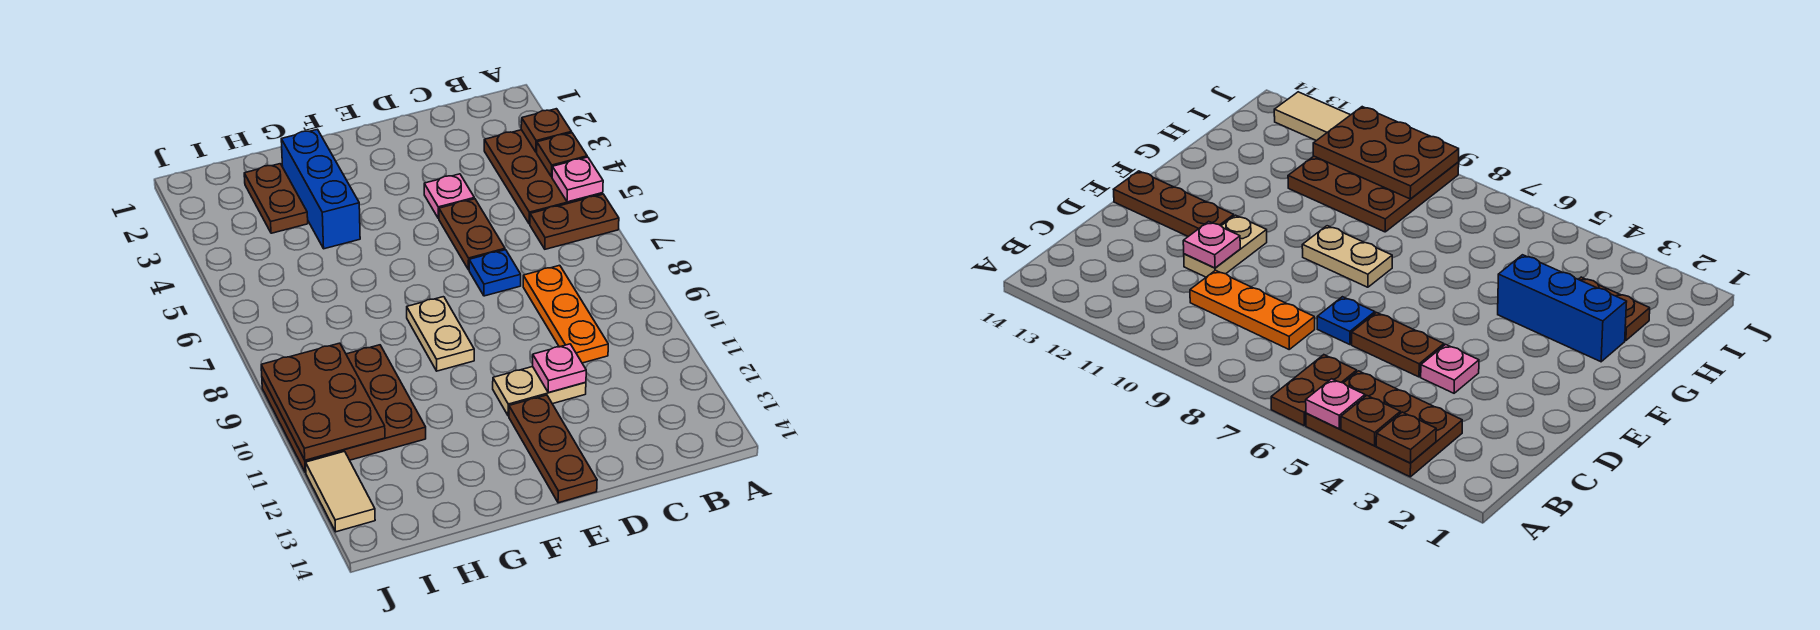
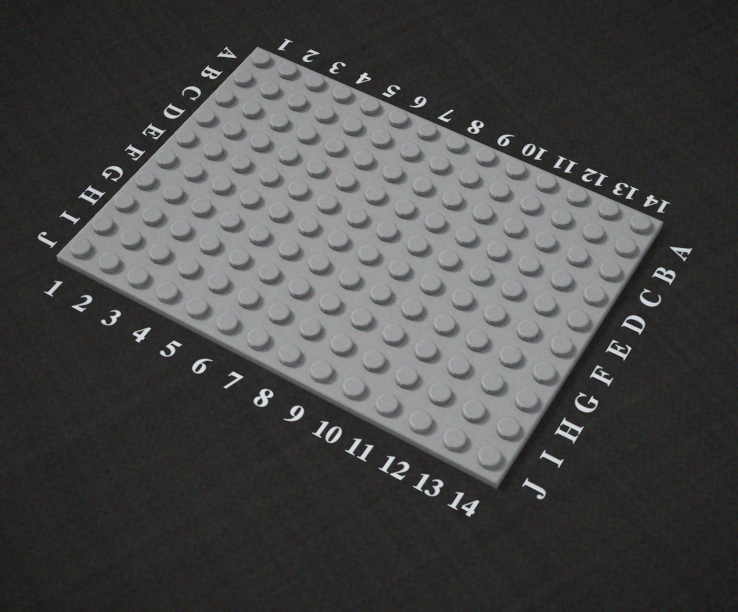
none -> brown 2x3 plate [484,130,603,224]
none -> brown 1x2 plate [530,194,619,249]
none -> orange 1x3 plate [523,265,608,363]

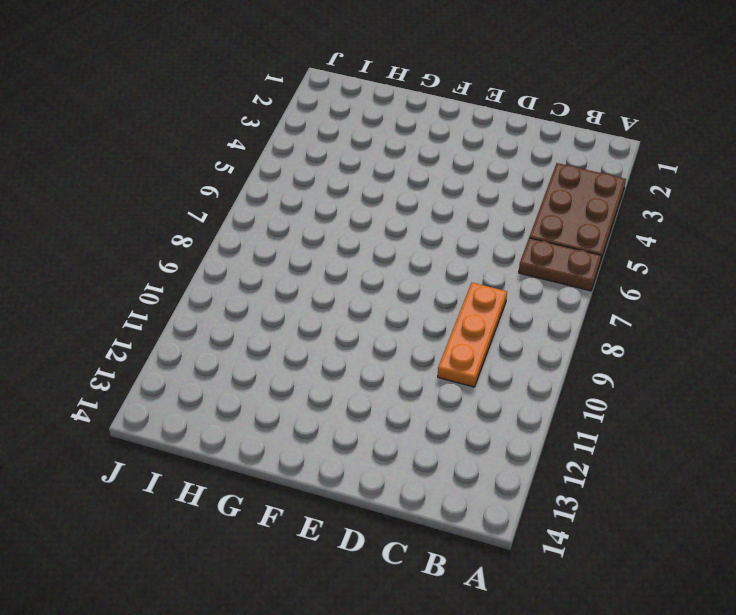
none -> pink 1x1 plate [424,174,474,219]
none -> brown 1x2 plate [439,199,505,270]
none -> blue 1x1 plate [469,250,521,296]

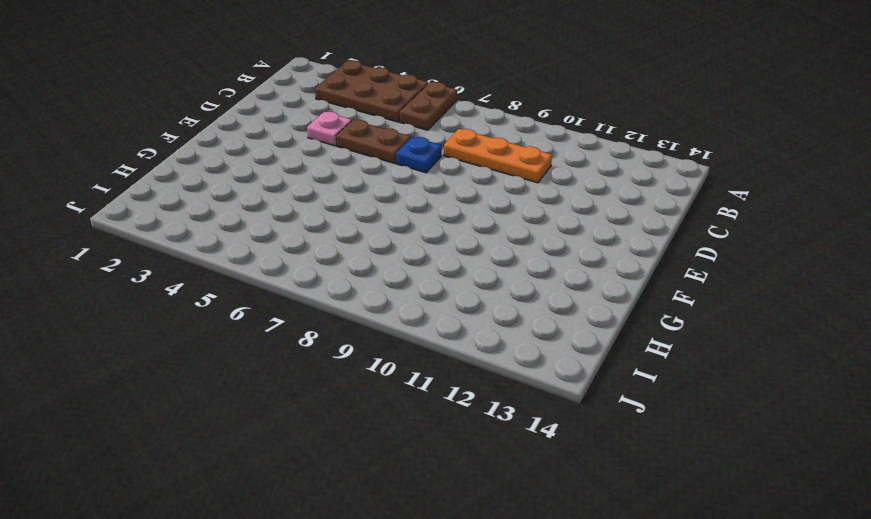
none -> tan 1x2 plate [493,367,586,416]
none -> brown 1x3 plate [509,395,597,503]
none -> tan 1x2 plate [407,297,474,371]

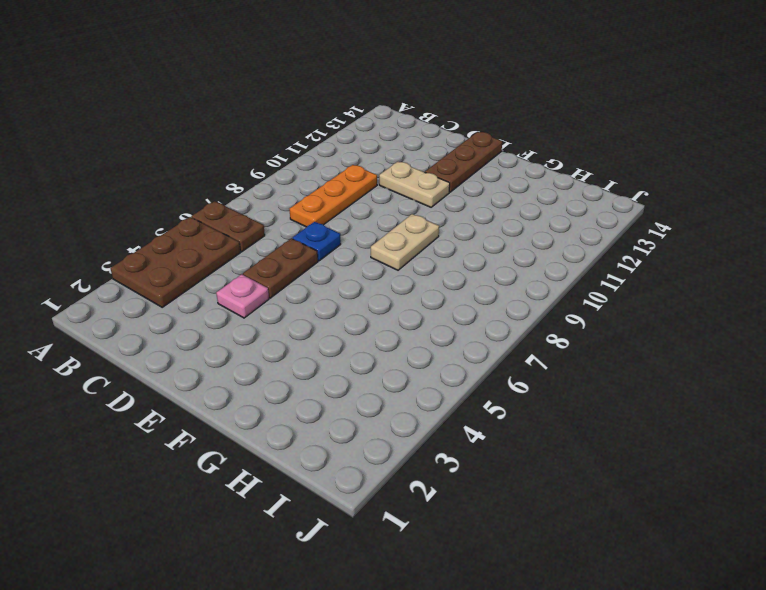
none -> blue 1x3 brick [281,129,360,249]
none -> brown 1x2 plate [244,164,308,233]
none -> brown 3x3 plate [262,345,426,473]

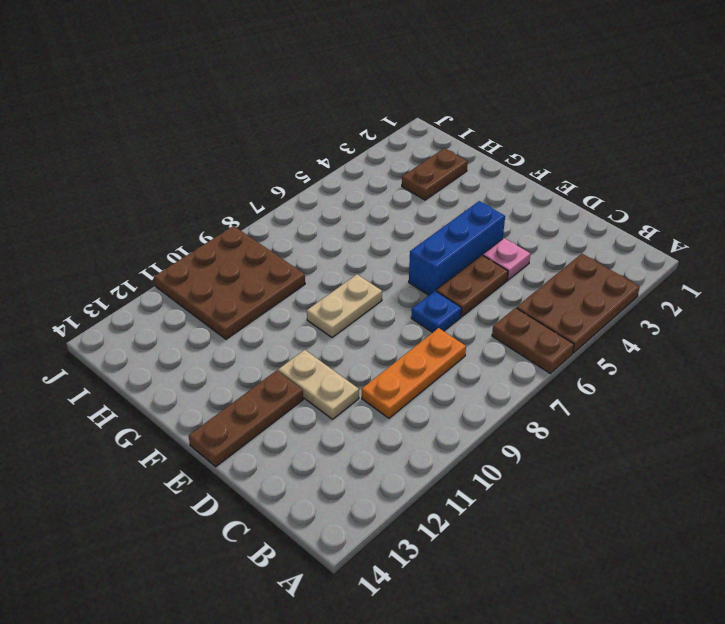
blue 1x3 brick [409,201,505,295] -> blue 1x3 brick moved to [281,129,360,249]
none -> tan 1x2 tile [306,451,375,532]
none -> brown 1x1 plate [521,109,571,152]
none -> brown 1x1 plate [537,133,587,177]

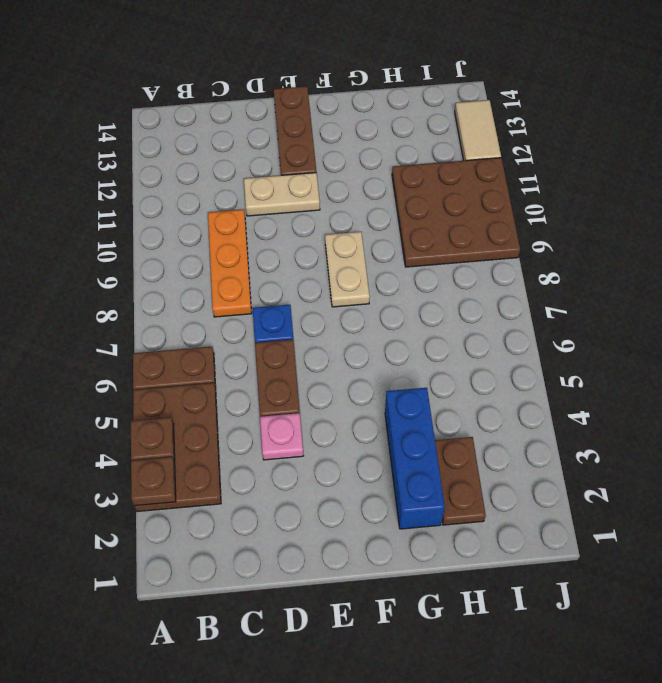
none -> pink 1x1 plate [552,157,603,202]
none -> pink 1x1 plate [533,344,586,393]
none -> brown 2x3 plate [261,343,385,460]

